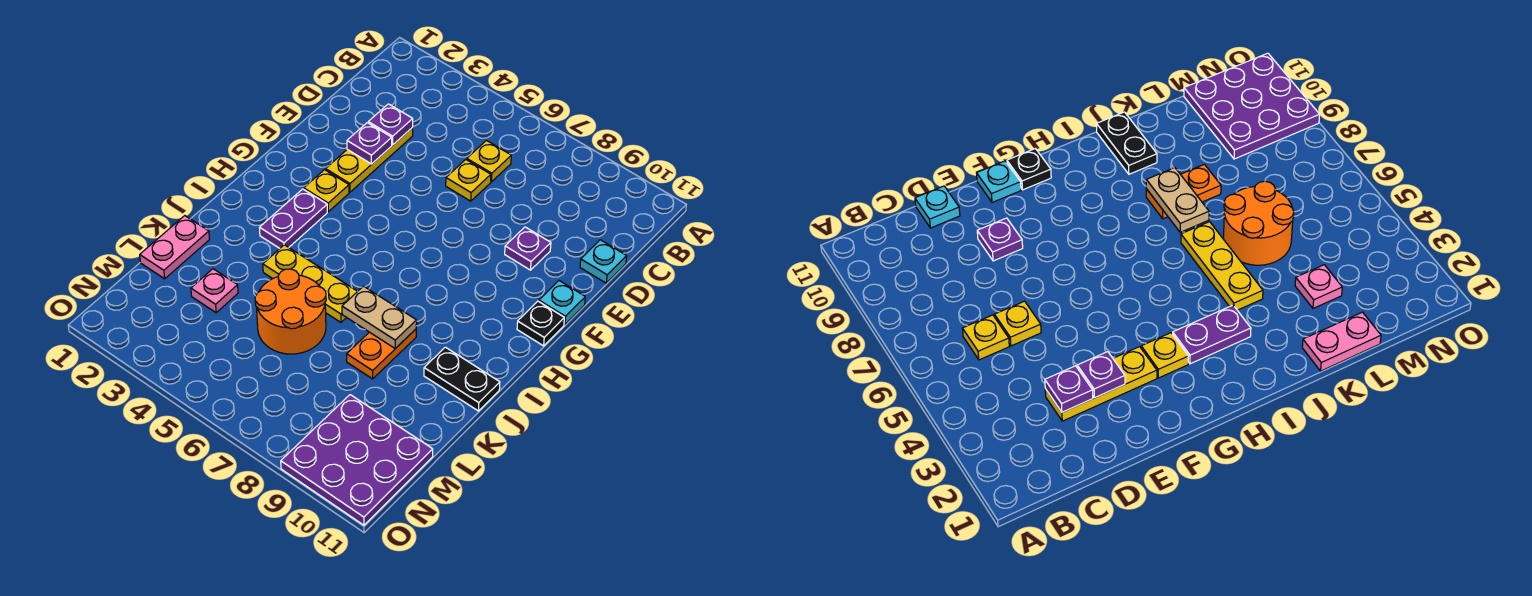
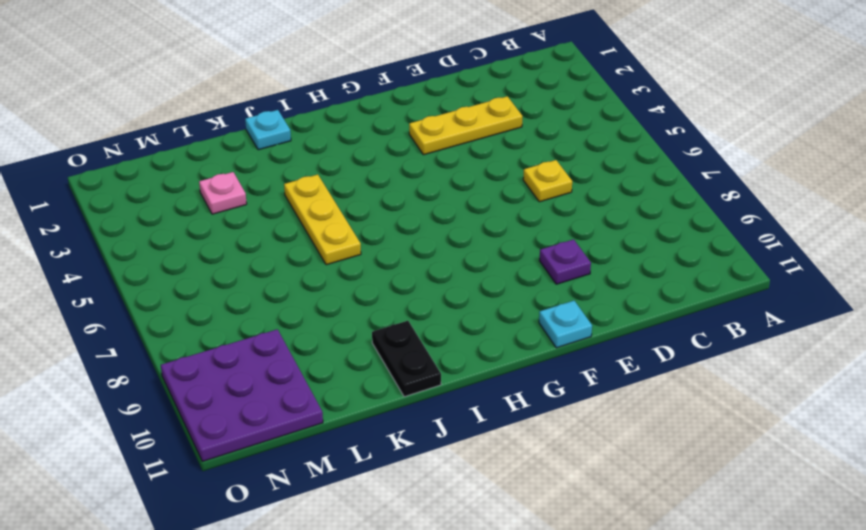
cyan 1x1 plate [245,110,291,150] -> cyan 1x1 plate moved to [580,240,627,283]
none -> yellow 1x1 plate [467,141,511,182]
none -> yellow 1x1 plate [304,170,349,212]
none -> black 1x1 plate [517,301,564,346]

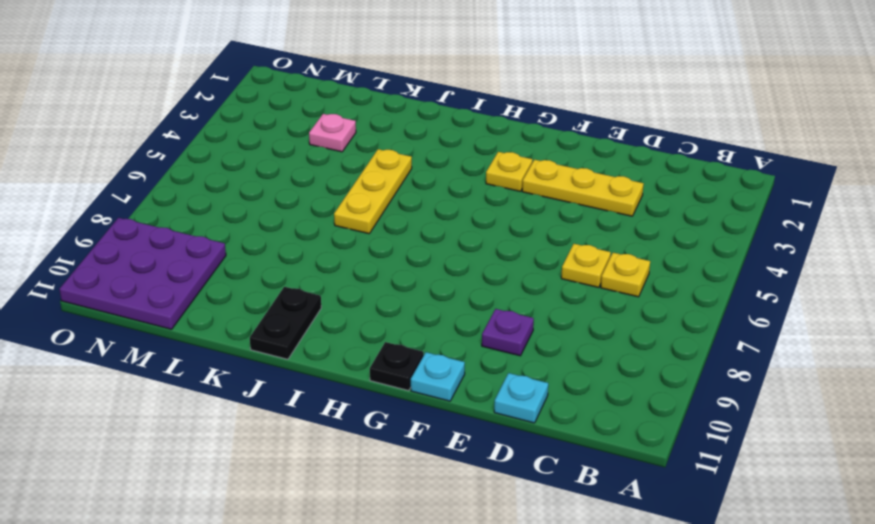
none -> purple 1x2 plate [259,189,327,248]
none -> orange 1x2 plate [347,329,416,379]
none -> pink 1x2 plate [140,216,210,279]

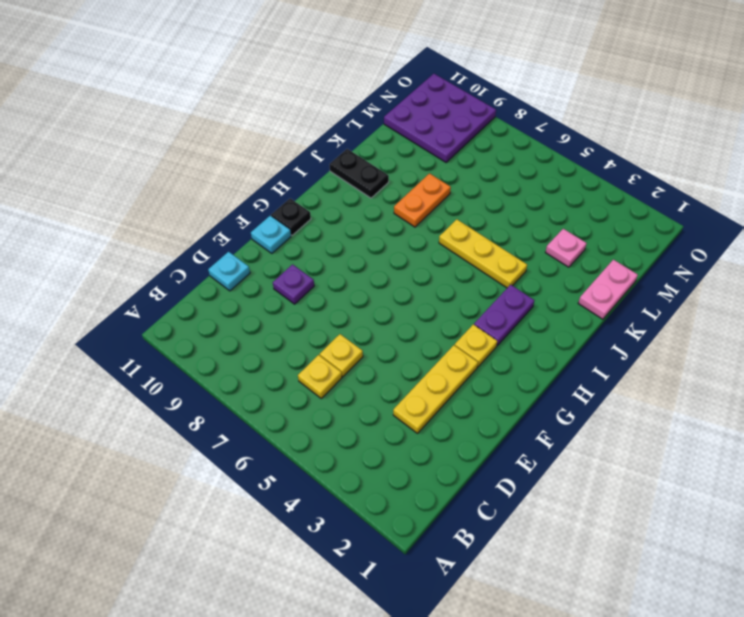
none -> orange 2x2 round brick [255,269,326,354]
none -> purple 1x1 plate [368,104,413,145]
none -> purple 1x1 plate [347,123,392,164]

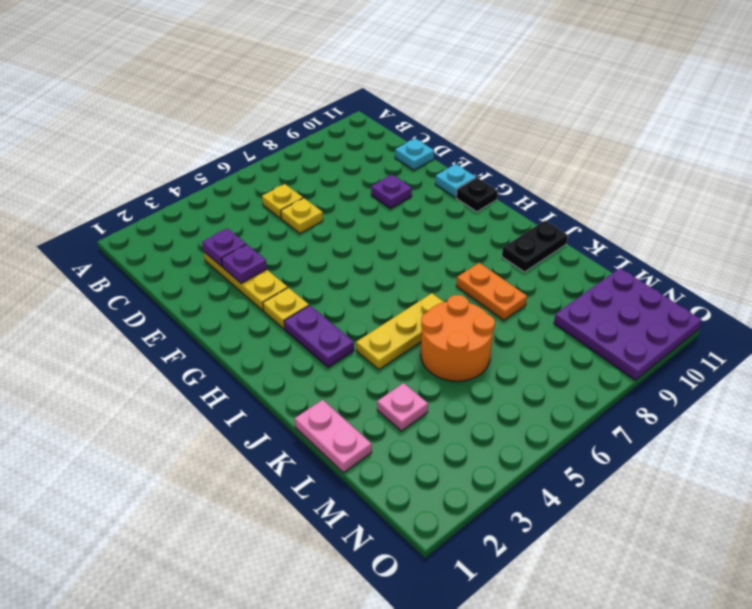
none -> tan 1x2 plate [342,286,417,348]

